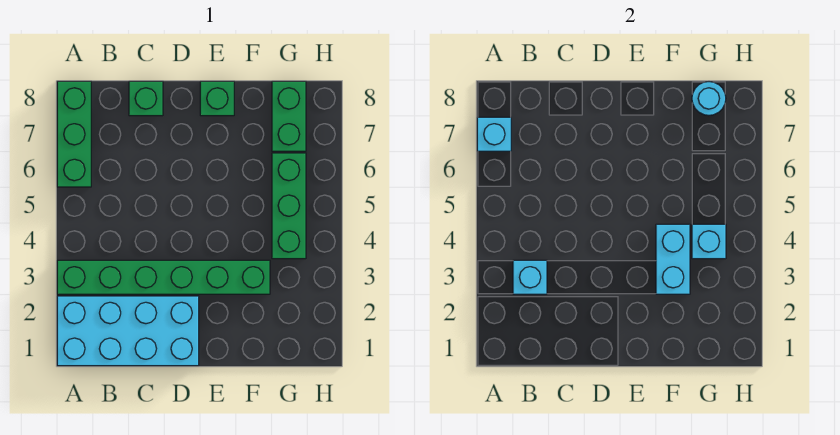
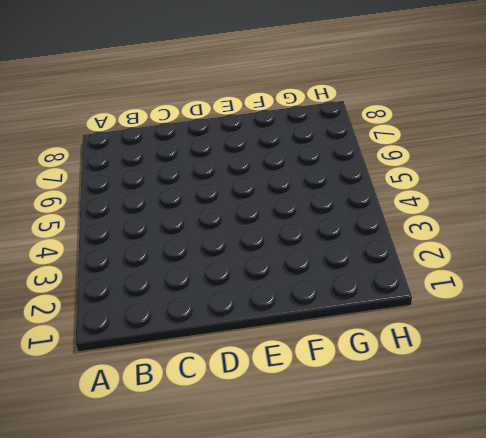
none -> cyan 2x4 brick [57,296,199,366]
none -> green 1x6 brick [57,260,270,294]
none -> green 1x3 brick [57,81,91,187]

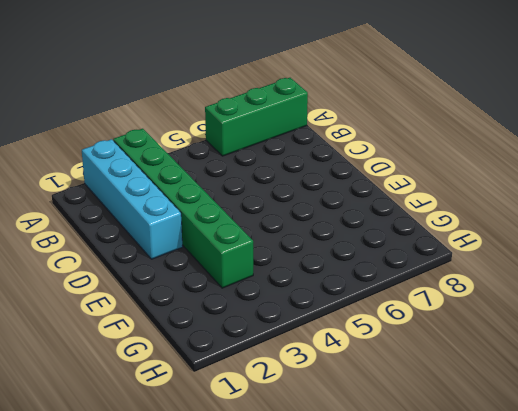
cyan 1x4 brick [82,139,183,259] -> cyan 2x4 brick [57,296,199,366]
none -> green 1x1 brick [129,81,163,116]
none -> green 1x1 brick [200,81,234,116]
none -> green 1x3 brick [272,153,306,259]

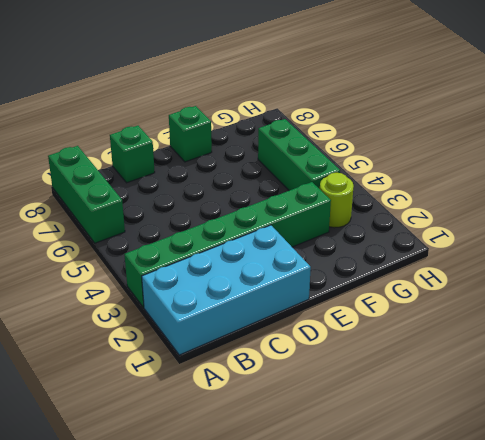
lime 1x1 round brick [320,173,353,228] -> none
none -> green 1x2 brick [272,81,306,151]
none -> cyan 1x1 brick [477,117,511,151]
none -> cyan 1x1 brick [513,260,547,294]

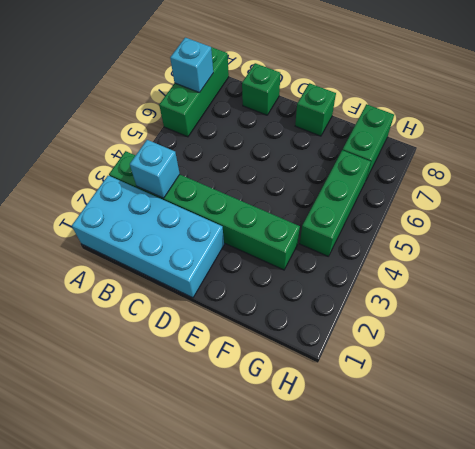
none -> cyan 1x2 brick [656,224,690,294]
none -> cyan 1x1 brick [692,224,726,259]
none -> cyan 1x1 round brick [692,82,726,115]

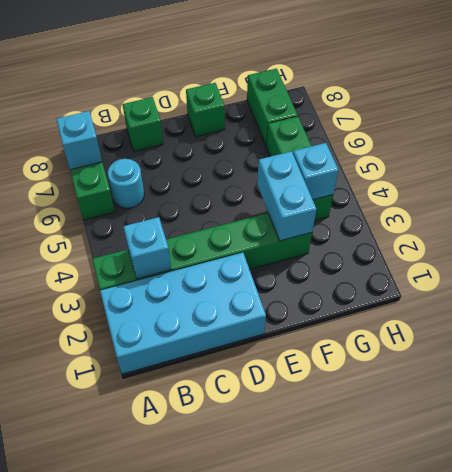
cyan 1x1 round brick [108,159,144,208] -> cyan 1x1 round brick moved to [692,82,726,115]

